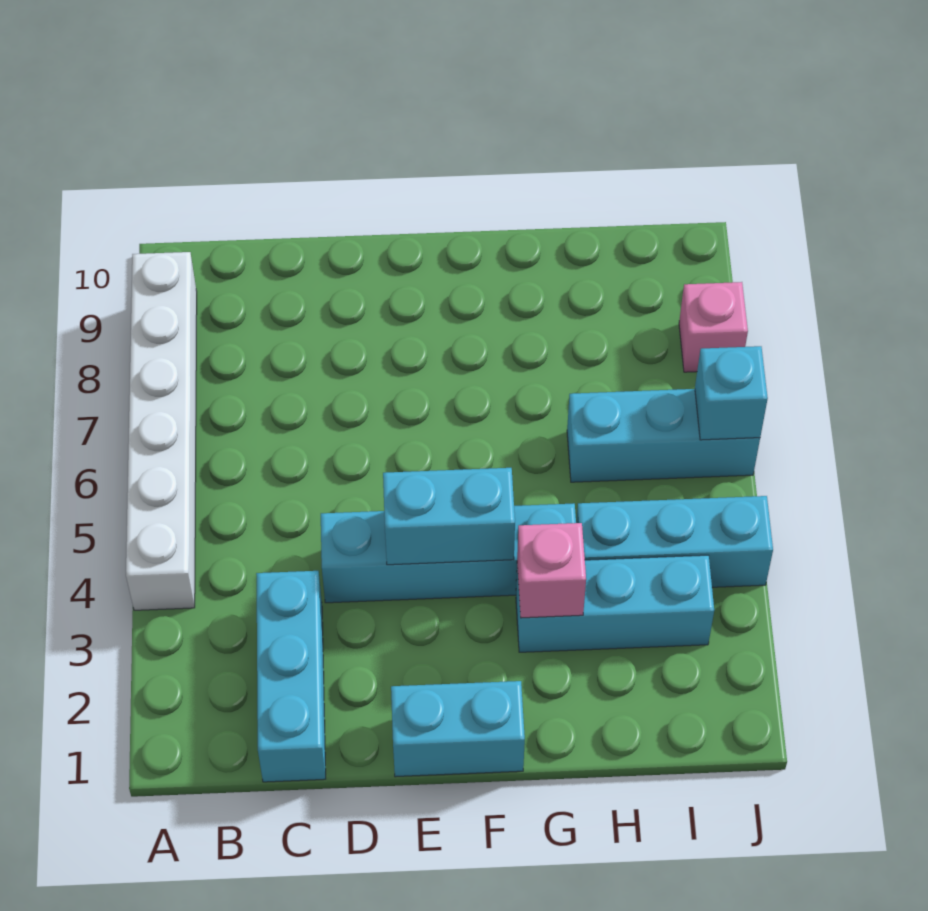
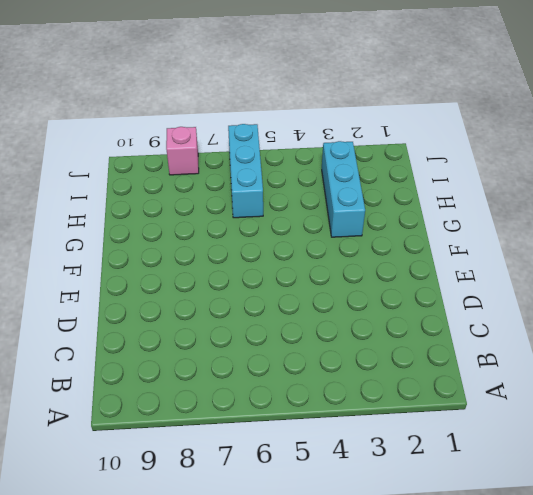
none -> white 1x6 brick [126,252,197,610]
none -> cyan 1x3 brick [256,571,326,782]

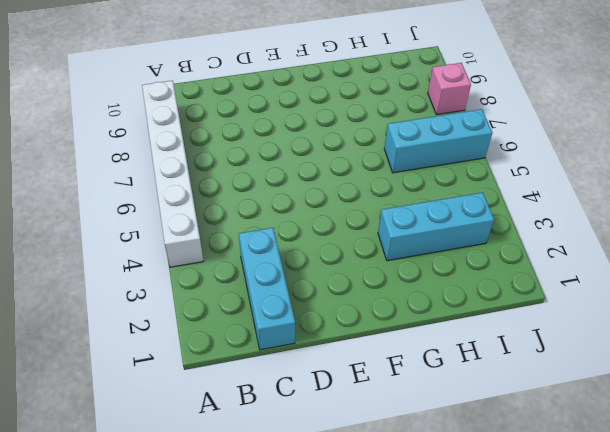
none -> cyan 1x4 brick [321,503,576,603]
none -> cyan 1x2 brick [391,681,525,777]

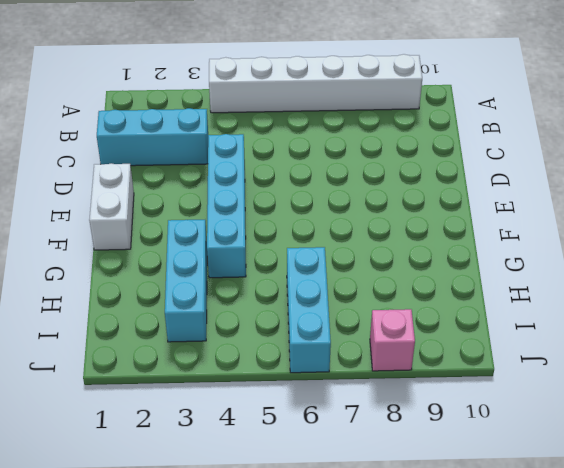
white 1x2 brick [89,163,134,250] -> cyan 1x2 brick [391,681,525,777]
none -> cyan 1x3 brick [576,496,773,587]
none -> cyan 1x2 brick [383,468,515,565]

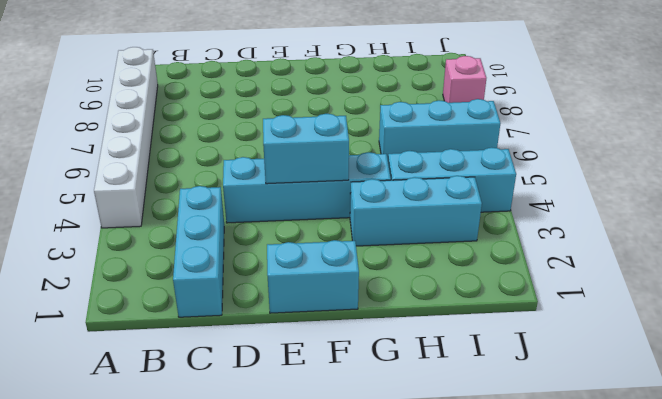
none -> pink 1x1 brick [517,523,586,618]
none -> cyan 1x1 brick [695,346,768,440]

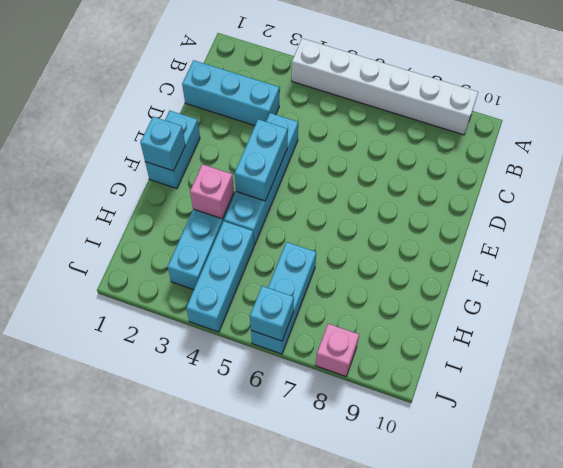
cyan 1x1 brick [140,117,185,171] -> none

